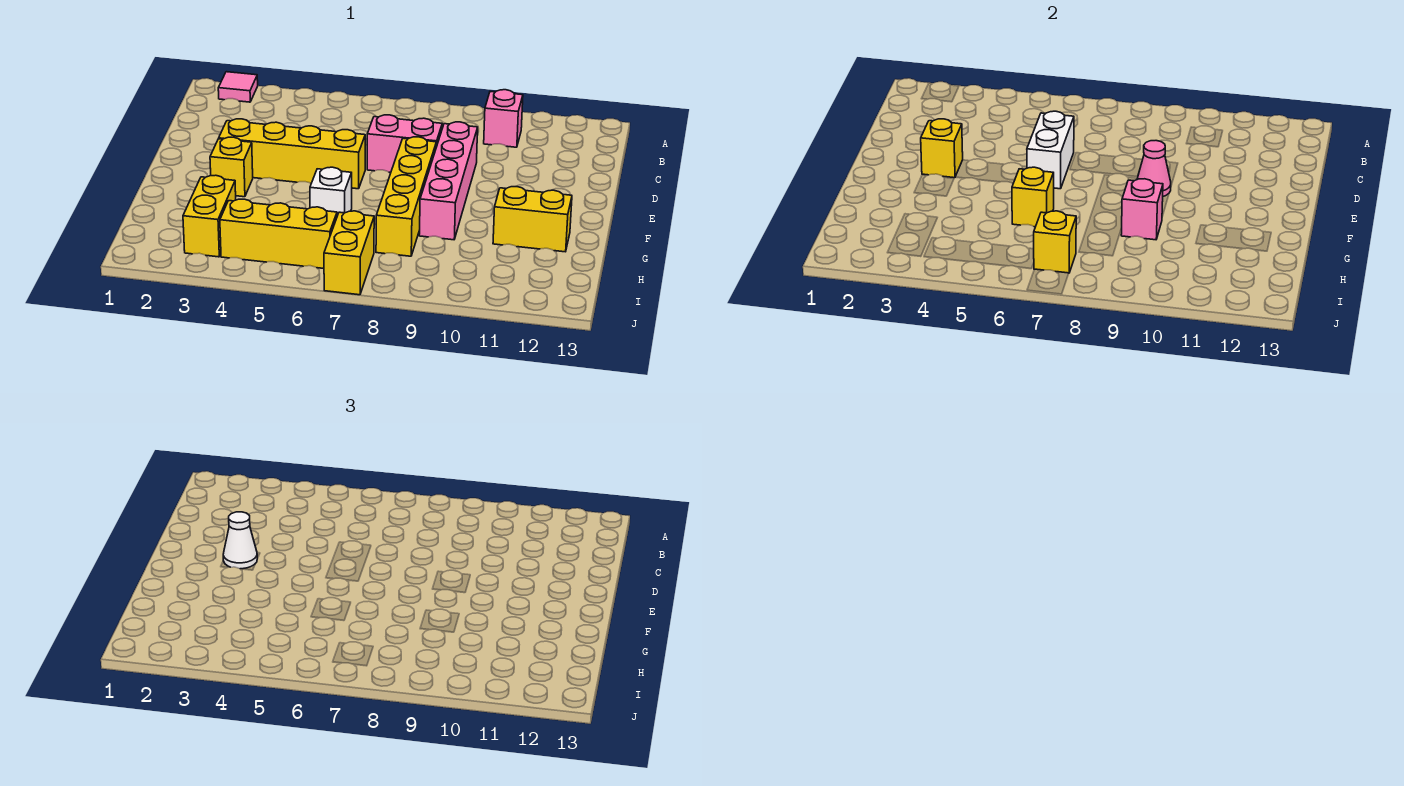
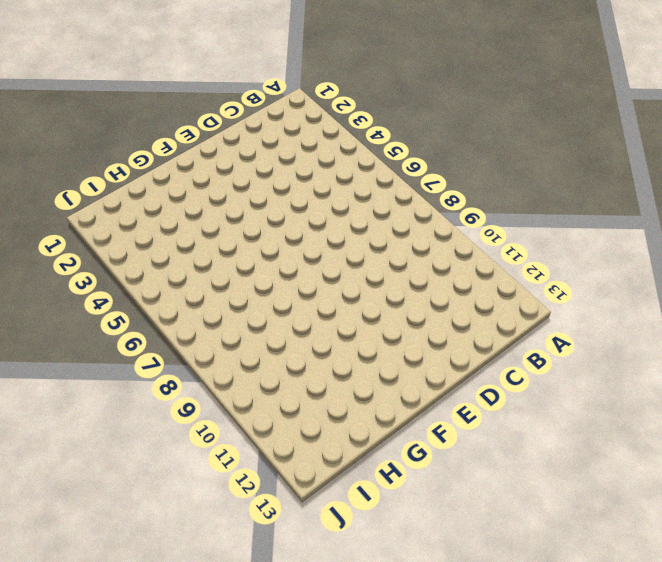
none -> pink 1x1 tile [218,72,258,102]
none -> pink 1x1 brick [484,90,523,147]
none -> pink 1x2 brick [367,115,442,173]

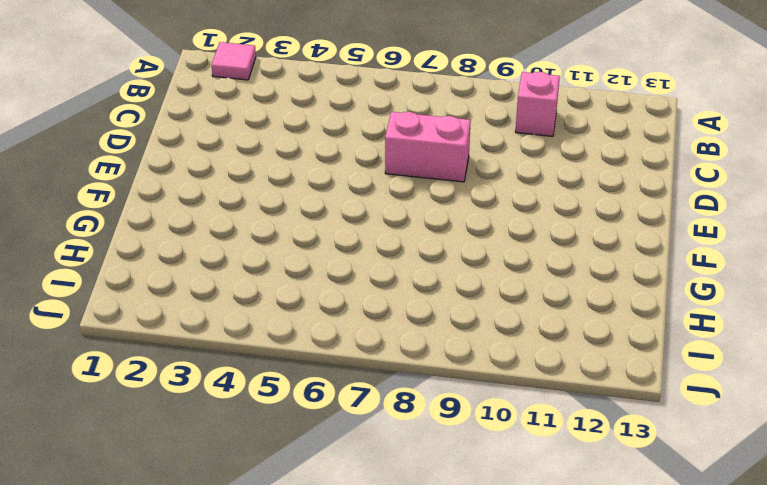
none -> pink 1x4 brick [419,122,478,240]
none -> yellow 1x4 brick [219,119,365,189]
none -> yellow 1x4 brick [376,137,436,256]

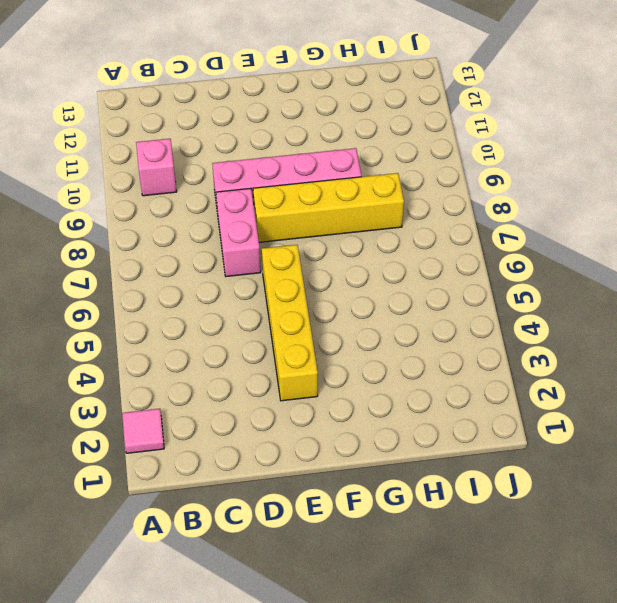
none -> yellow 1x1 brick [210,137,253,197]
none -> white 1x1 brick [310,167,352,216]
none -> yellow 1x2 brick [493,187,572,252]

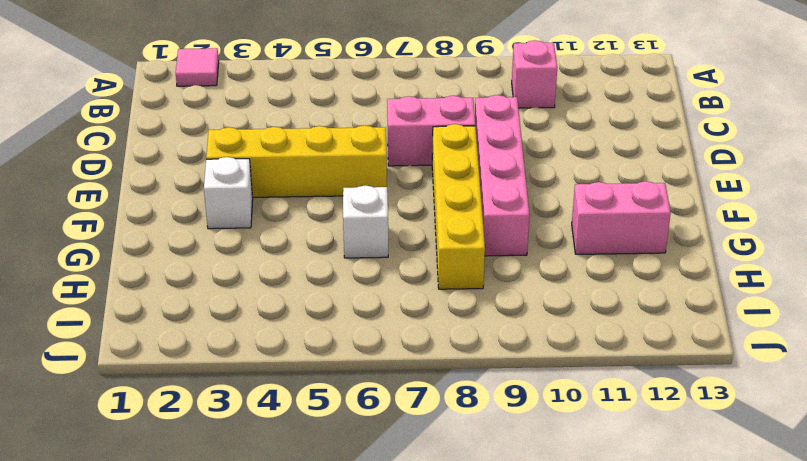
white 1x1 brick [204,157,253,229] -> yellow 1x1 brick [210,137,253,197]
pink 1x2 brick [572,181,671,254] -> yellow 1x2 brick [493,187,572,252]
none -> yellow 1x2 brick [183,175,236,257]
none -> yellow 1x3 brick [220,199,337,268]
none -> yellow 1x2 brick [324,211,374,295]

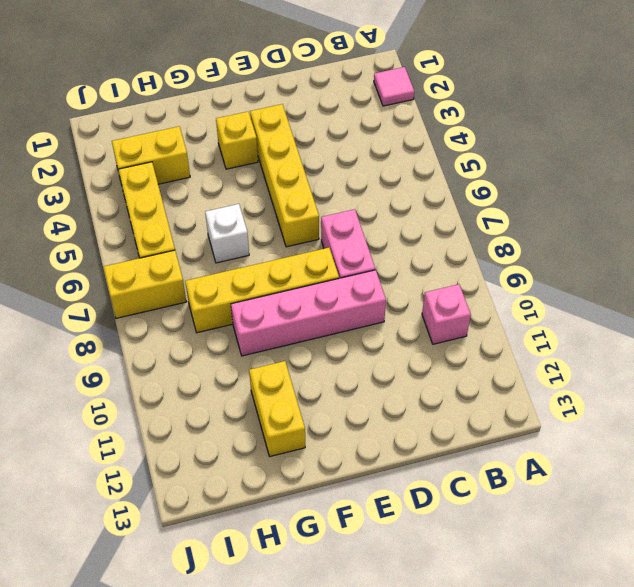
none -> white 1x2 brick [1027,111,1074,189]
none -> yellow 1x1 brick [921,119,963,178]
none -> pink 1x1 cone [1137,141,1171,196]

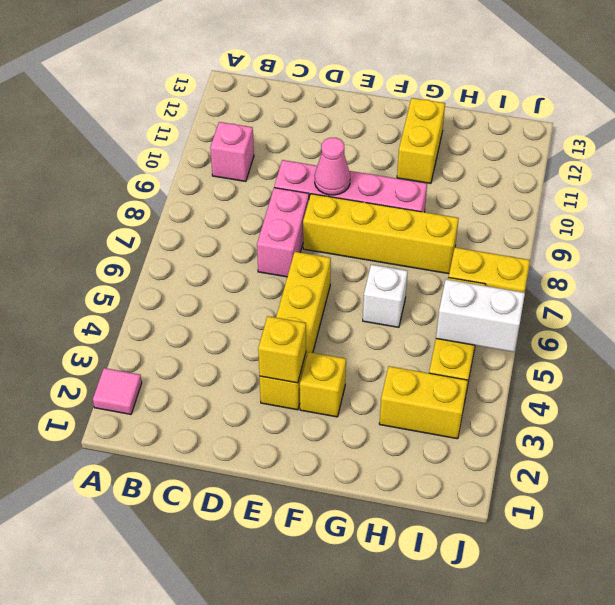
white 1x2 brick [436,279,525,352] -> white 1x2 brick moved to [1027,111,1074,189]
none -> yellow 1x1 brick [1012,167,1054,227]
none -> pink 1x1 brick [1121,179,1163,240]
none -> yellow 1x1 brick [1034,211,1076,273]

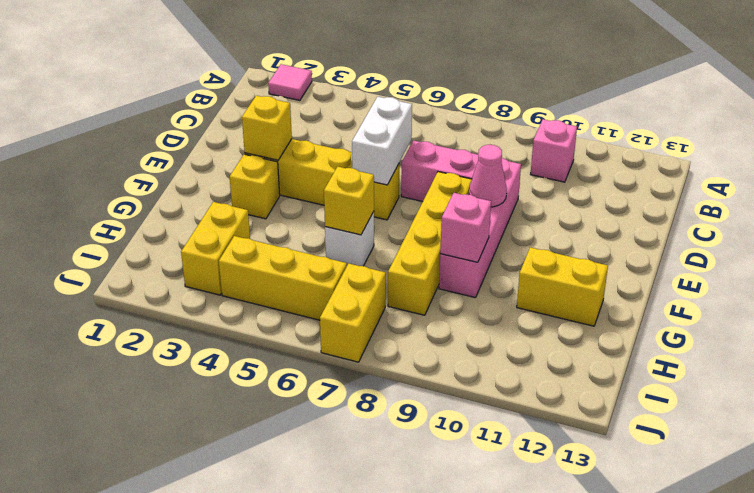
none -> yellow 1x1 brick [1034,211,1076,273]
none -> white 1x1 cone [223,512,258,569]

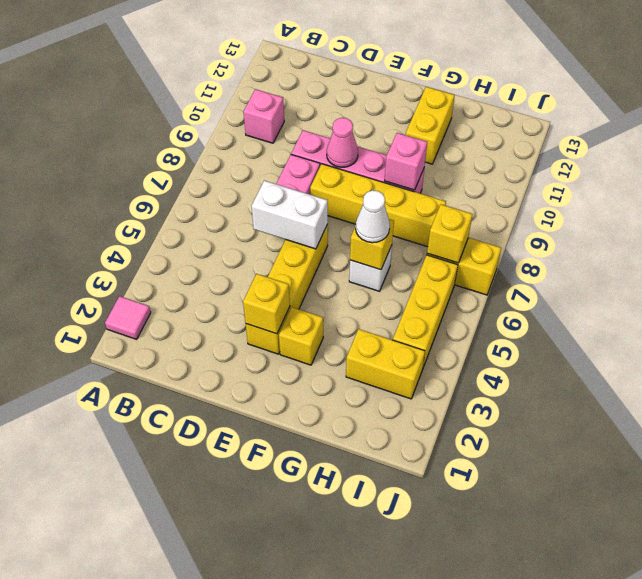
white 1x1 cone [356,190,390,243] -> white 1x1 cone moved to [223,512,258,569]

